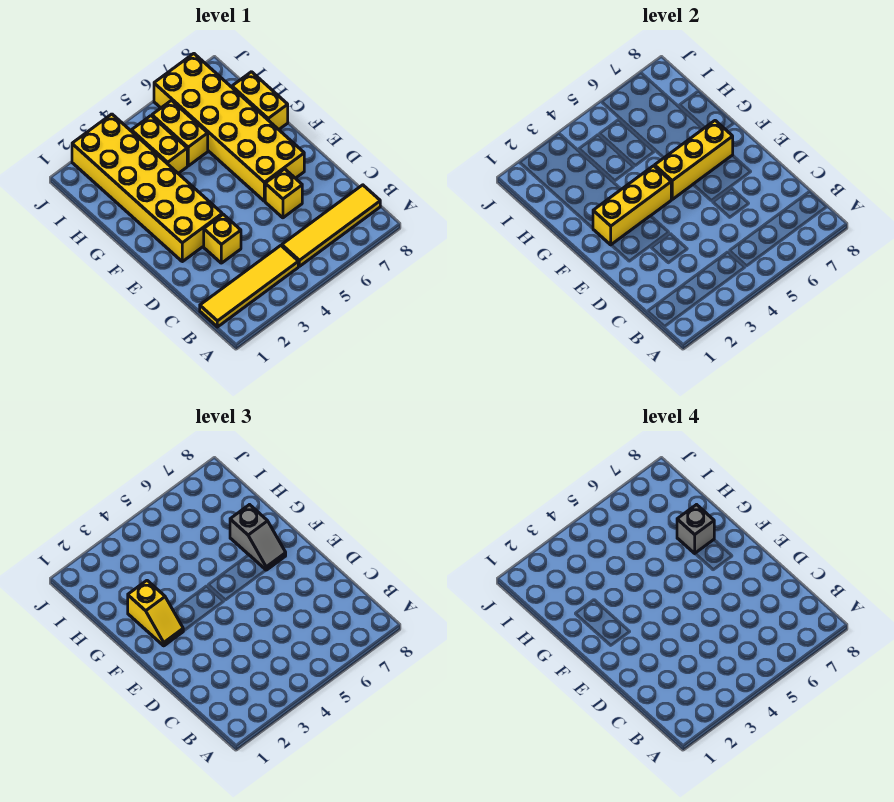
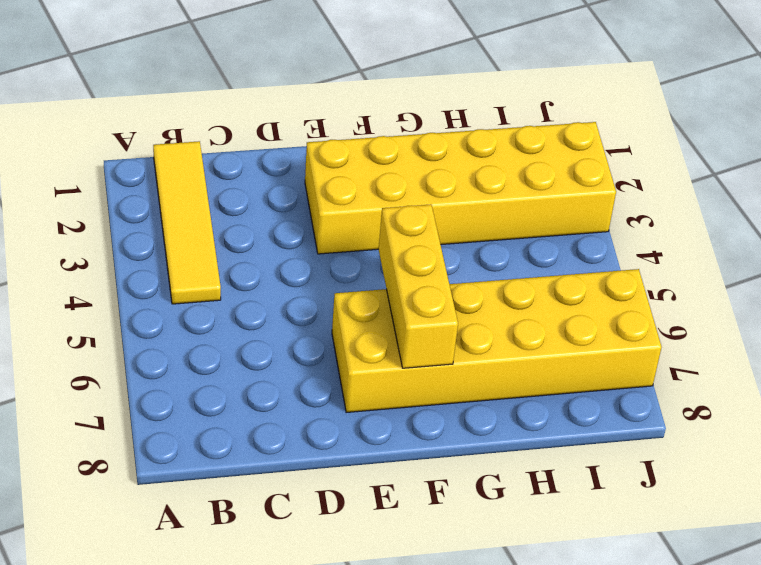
none -> yellow 1x4 tile [282,185,380,266]
none -> yellow 1x1 brick [204,214,241,263]
none -> yellow 1x1 brick [265,169,302,218]

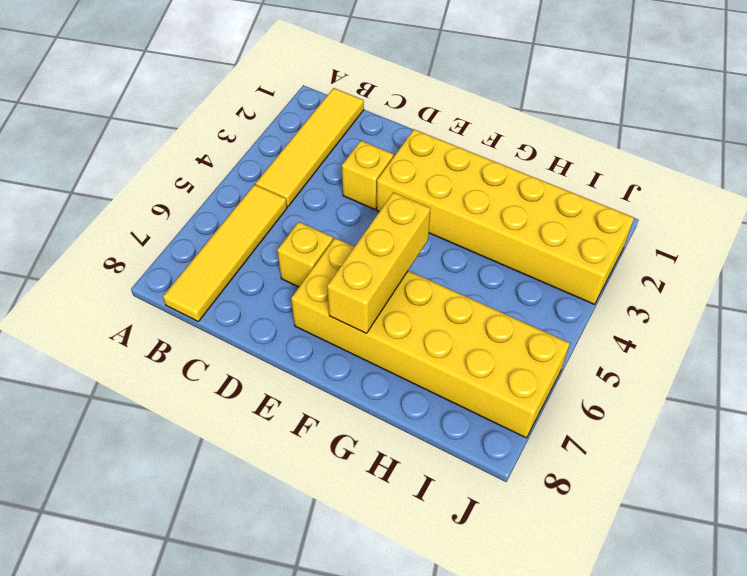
none -> yellow 1x2 brick [232,72,288,130]
none -> yellow 1x2 brick [131,116,187,173]
none -> yellow 1x2 brick [152,100,208,166]

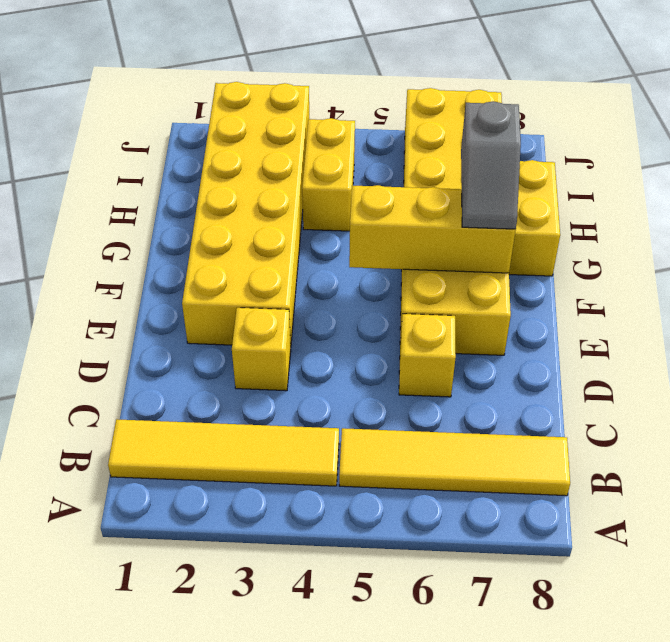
none -> yellow 1x2 brick [152,100,208,166]
none -> yellow 1x3 brick [593,166,671,245]
none -> yellow 1x2 slope [128,581,183,646]

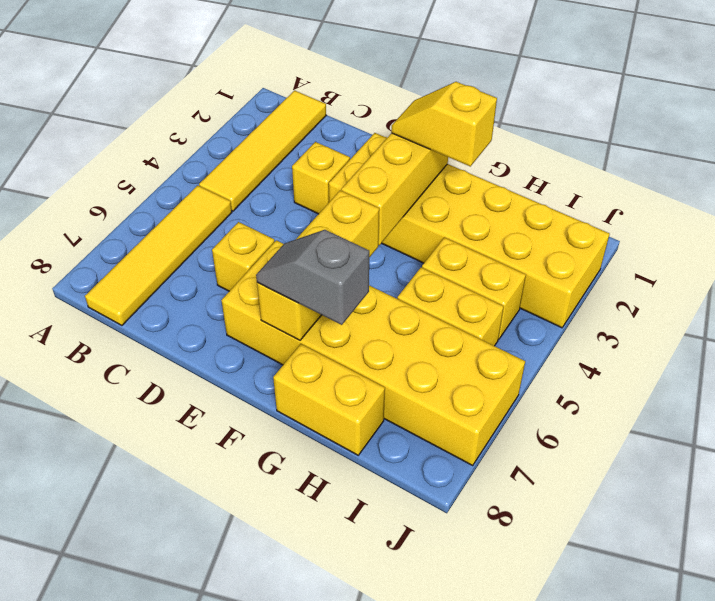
none -> grey 1x1 brick [677,505,714,553]

